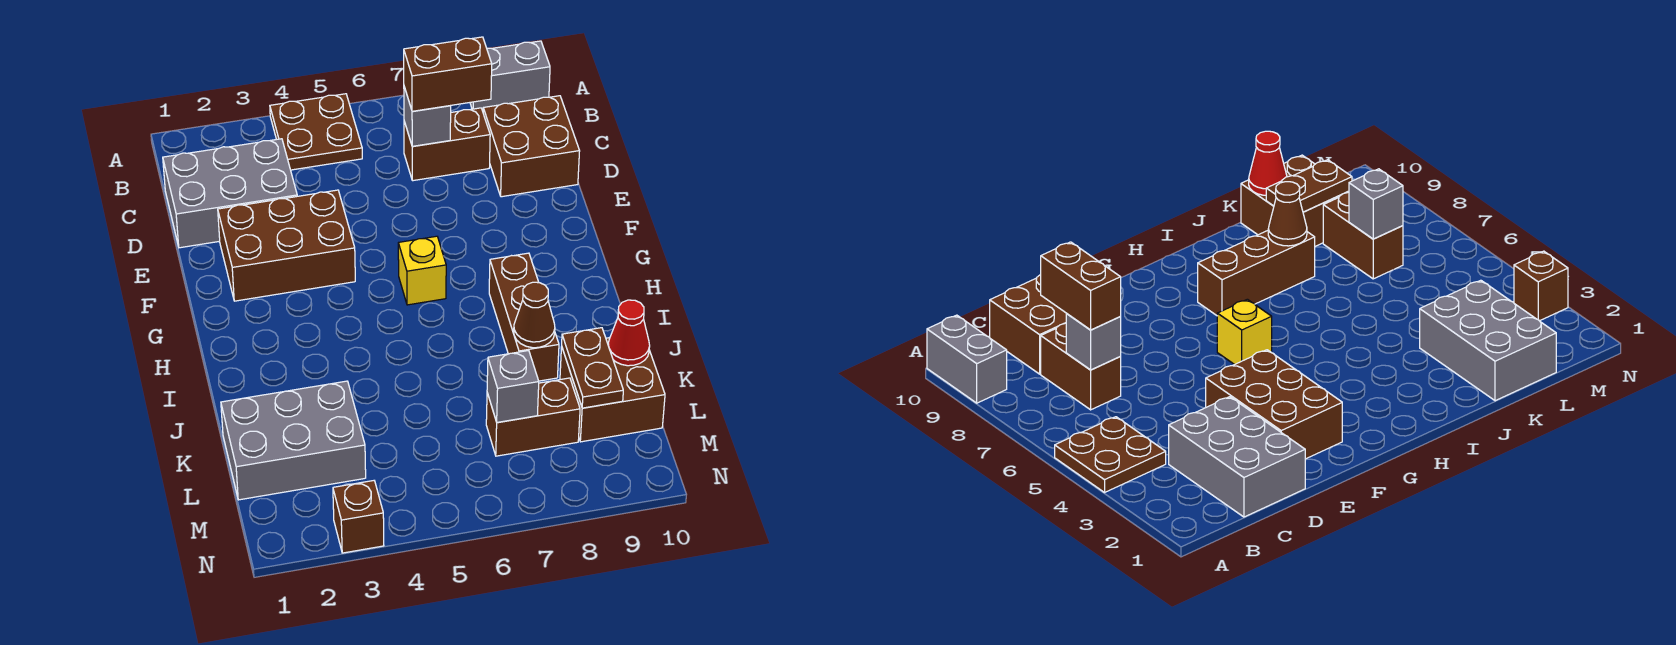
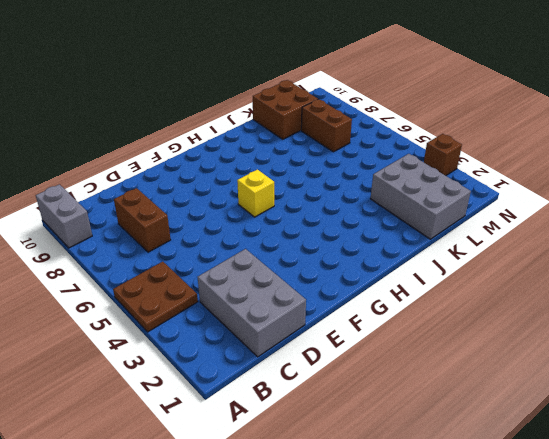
none -> brown 2x2 brick [483,96,580,197]
none -> brown 2x3 brick [218,190,355,301]
none -> brown 1x3 brick [489,253,559,381]

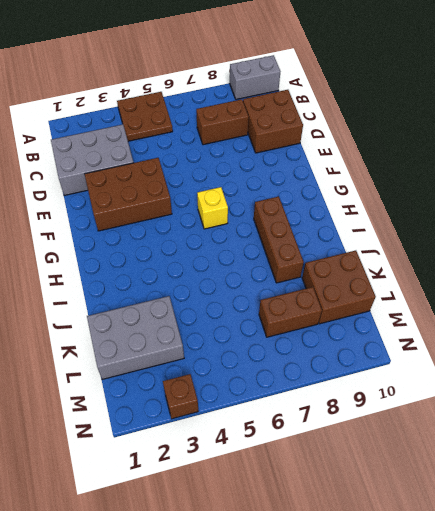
none -> grey 1x1 brick [404,87,451,146]
none -> brown 1x1 cone [514,282,555,348]
none -> brown 1x2 plate [562,328,623,408]

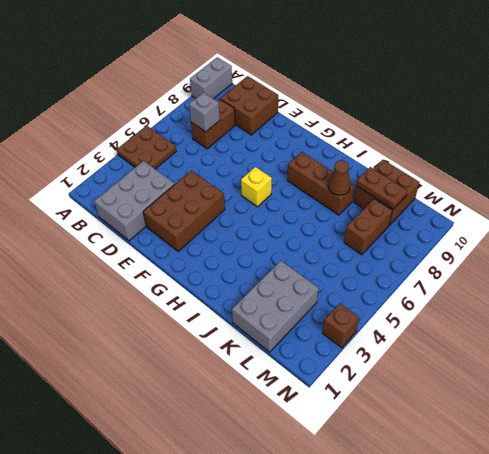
none -> red 1x1 cone [608,300,650,366]
none -> grey 1x1 brick [487,350,539,422]
none -> brown 1x2 brick [404,37,492,111]

